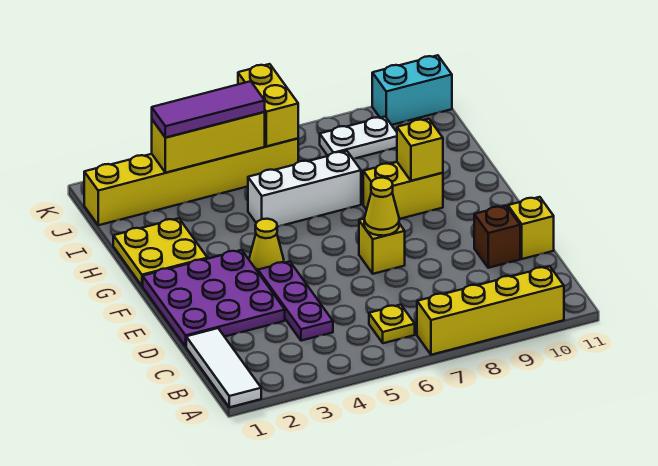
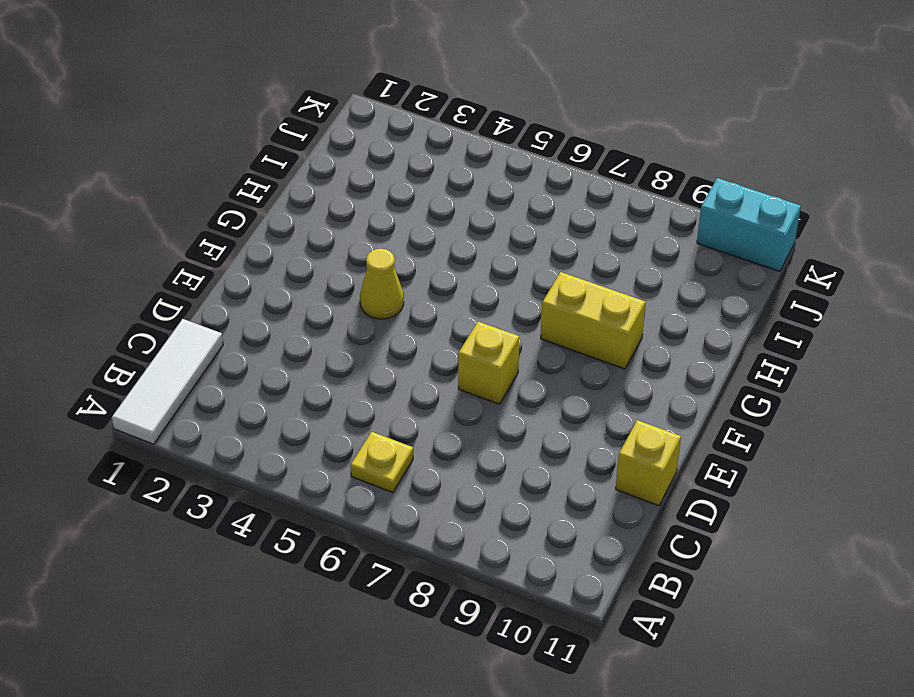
none -> yellow 1x4 brick [417,266,564,355]
none -> purple 1x3 plate [258,261,333,341]
none -> purple 3x3 plate [143,250,285,346]

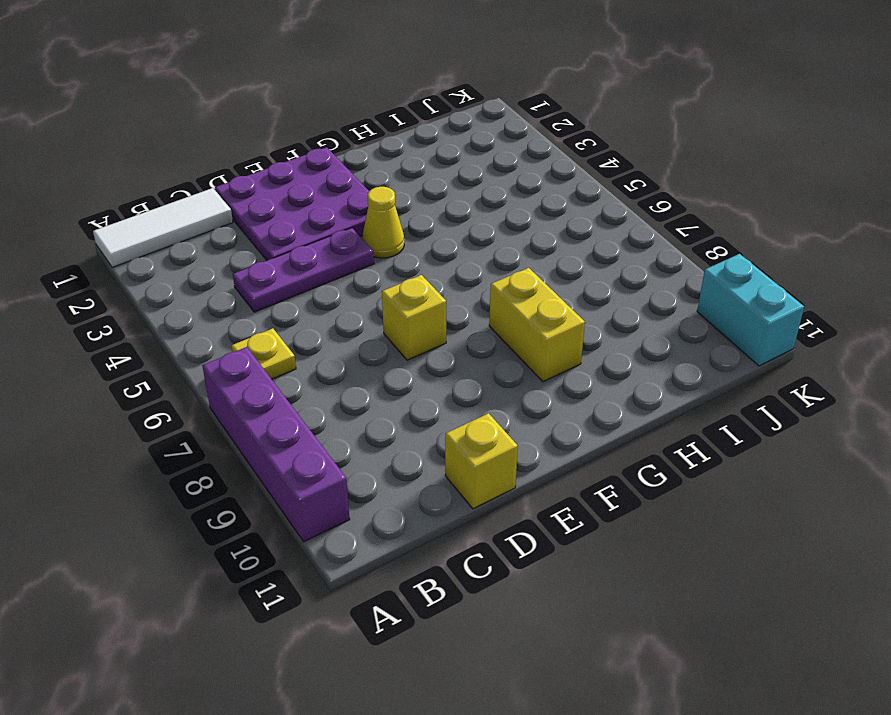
purple 1x4 brick [202,347,350,542] -> yellow 1x4 brick [417,266,564,355]
none -> brown 1x1 brick [474,206,520,268]
none -> yellow 2x2 plate [113,218,208,286]
none -> white 1x3 brick [248,151,361,227]

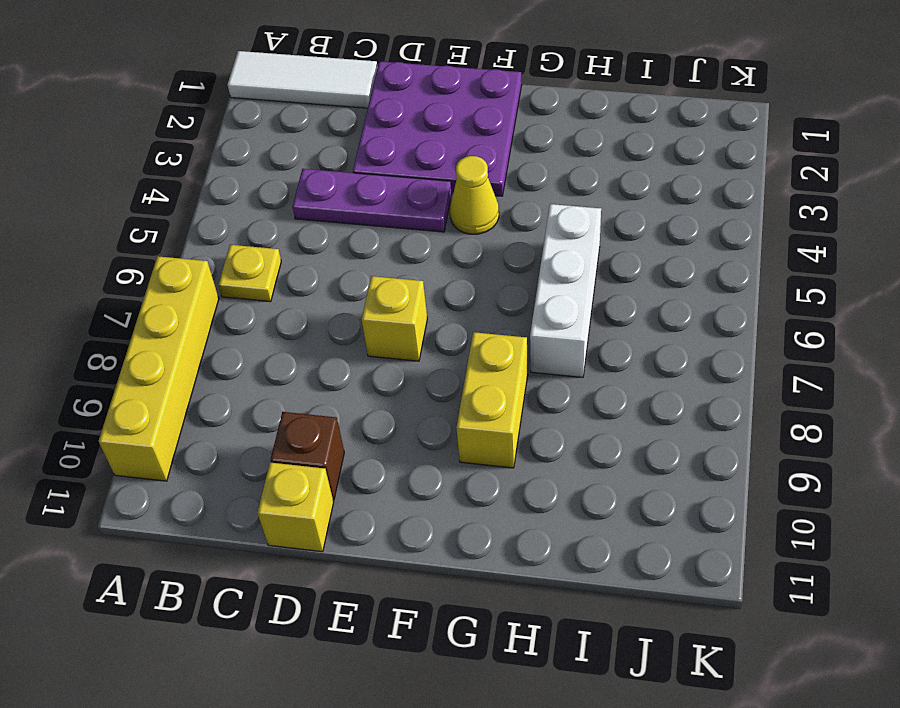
none -> yellow 2x2 plate [113,218,208,286]
none -> yellow 1x6 brick [84,138,298,225]
none -> white 1x2 plate [320,117,397,159]

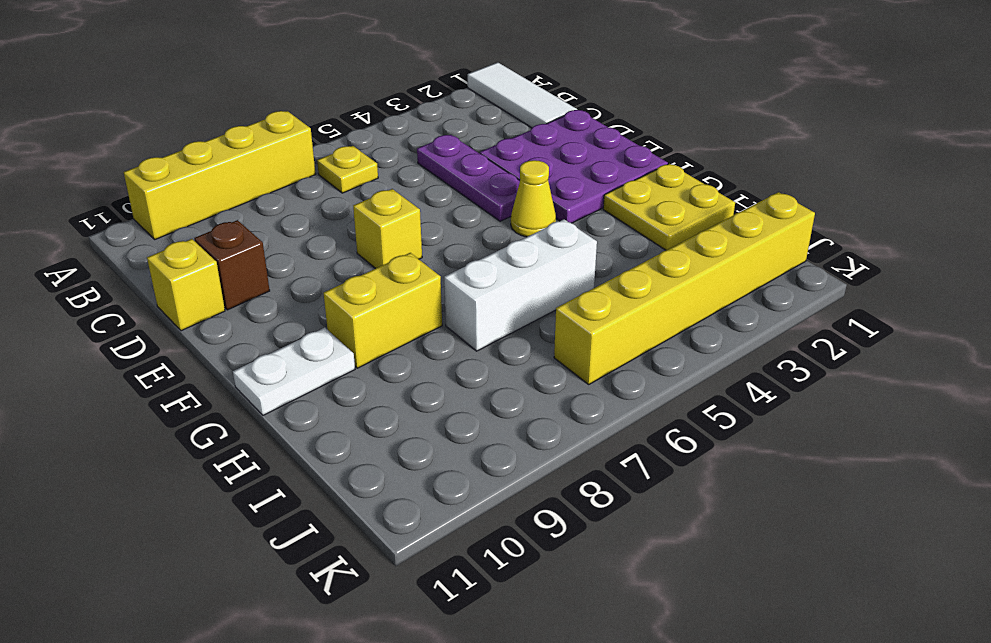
white 1x2 plate [233,328,355,415] -> white 1x2 plate moved to [320,117,397,159]
none -> cyan 1x2 brick [372,55,452,125]
none -> yellow 1x1 cone [364,178,399,236]
none -> yellow 1x1 brick [397,119,443,181]

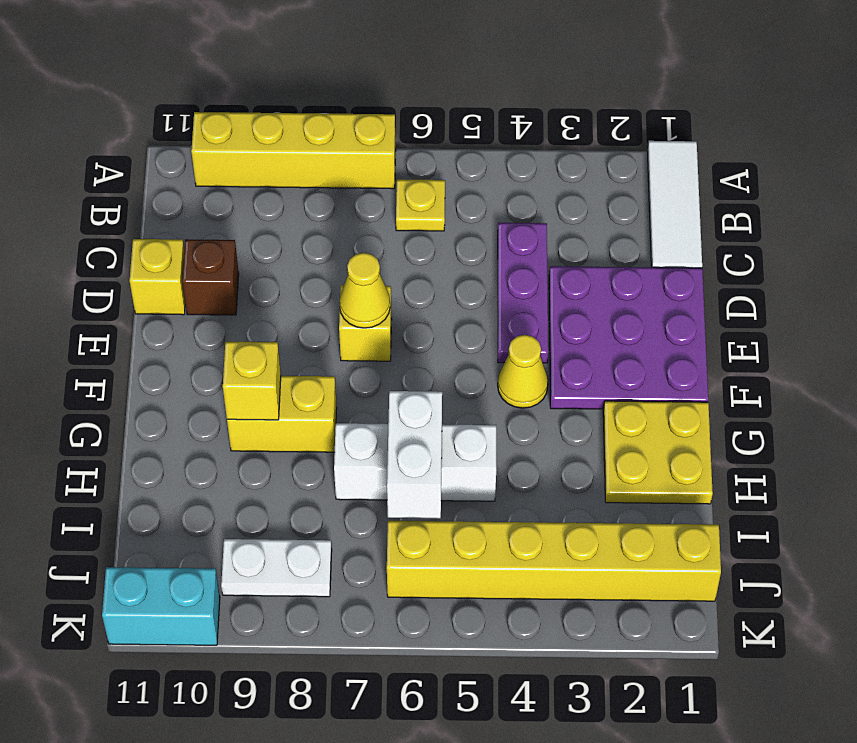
white 1x2 brick [387,391,442,519] -> none
none -> yellow 1x3 brick [152,112,265,173]
none -> yellow 1x2 brick [238,64,298,146]
none -> purple 1x3 tile [152,81,265,138]

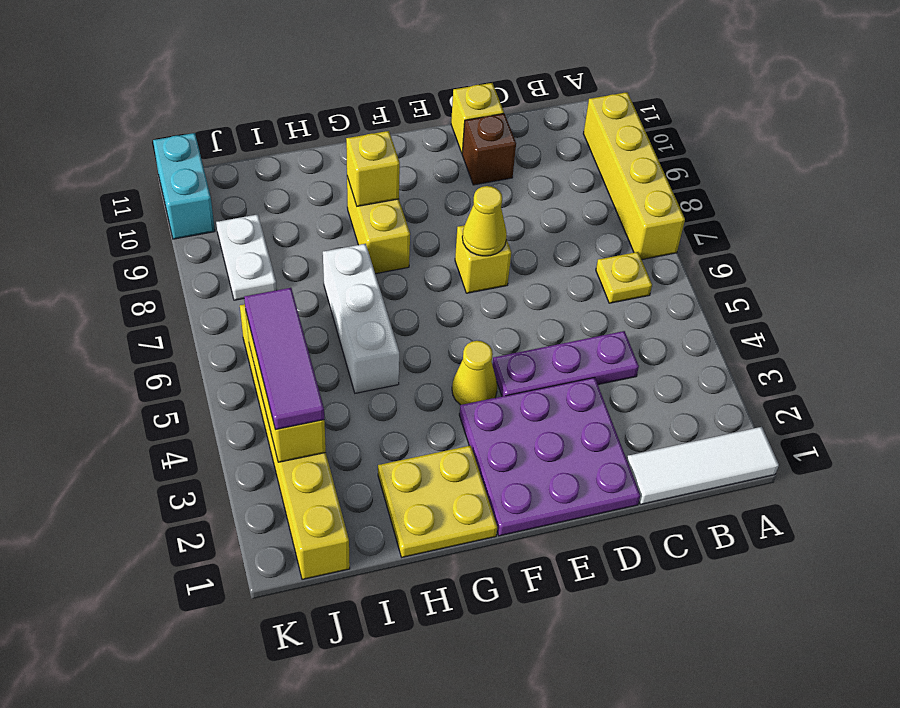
none -> yellow 1x2 brick [238,64,298,146]

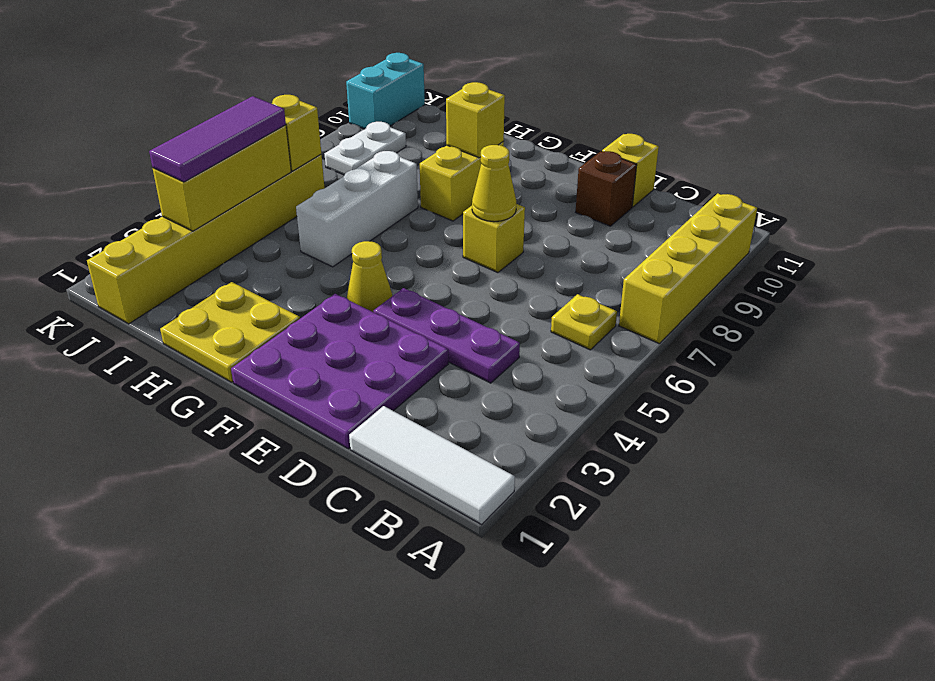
yellow 1x1 brick [272,95,321,171] -> yellow 1x2 brick [238,64,298,146]

